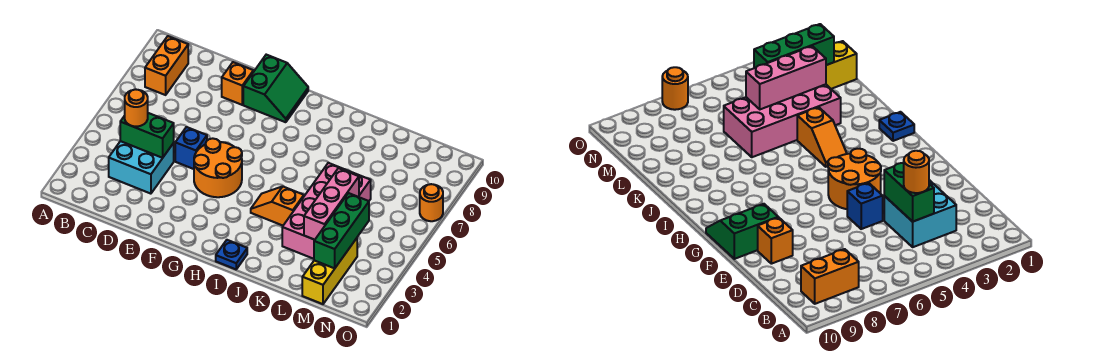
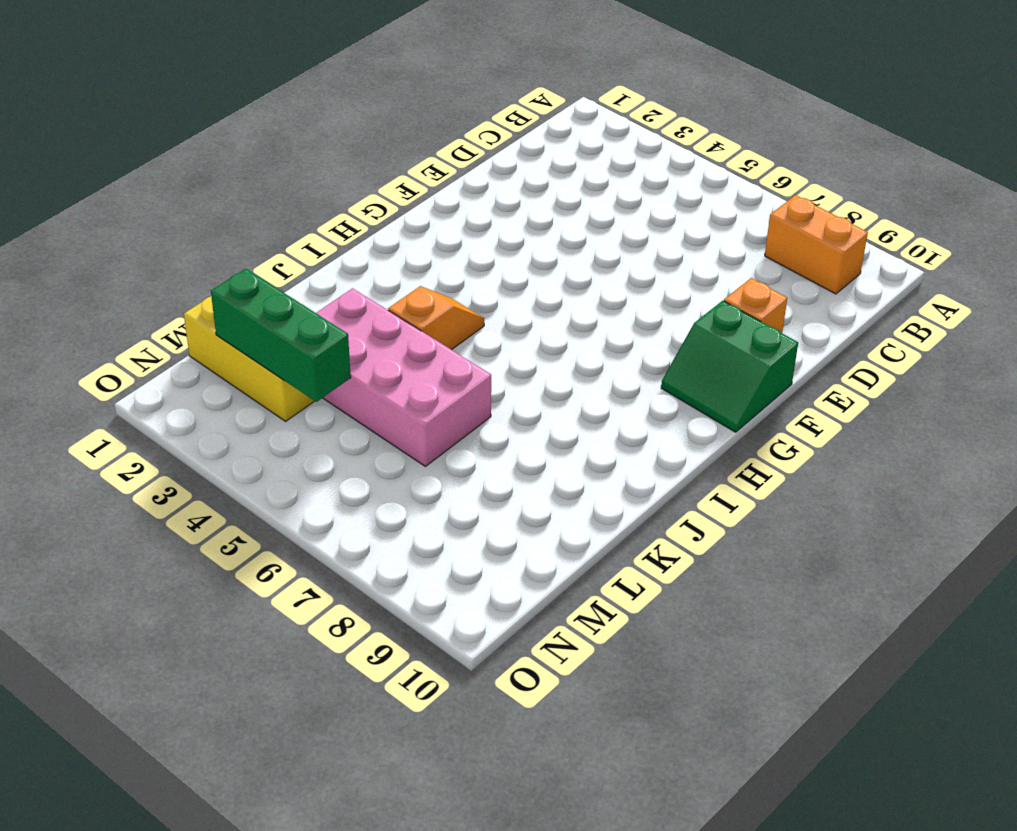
none -> cyan 2x2 brick [109,141,174,194]
none -> blue 1x1 brick [175,127,207,169]
none -> orange 2x2 round brick [194,138,242,197]

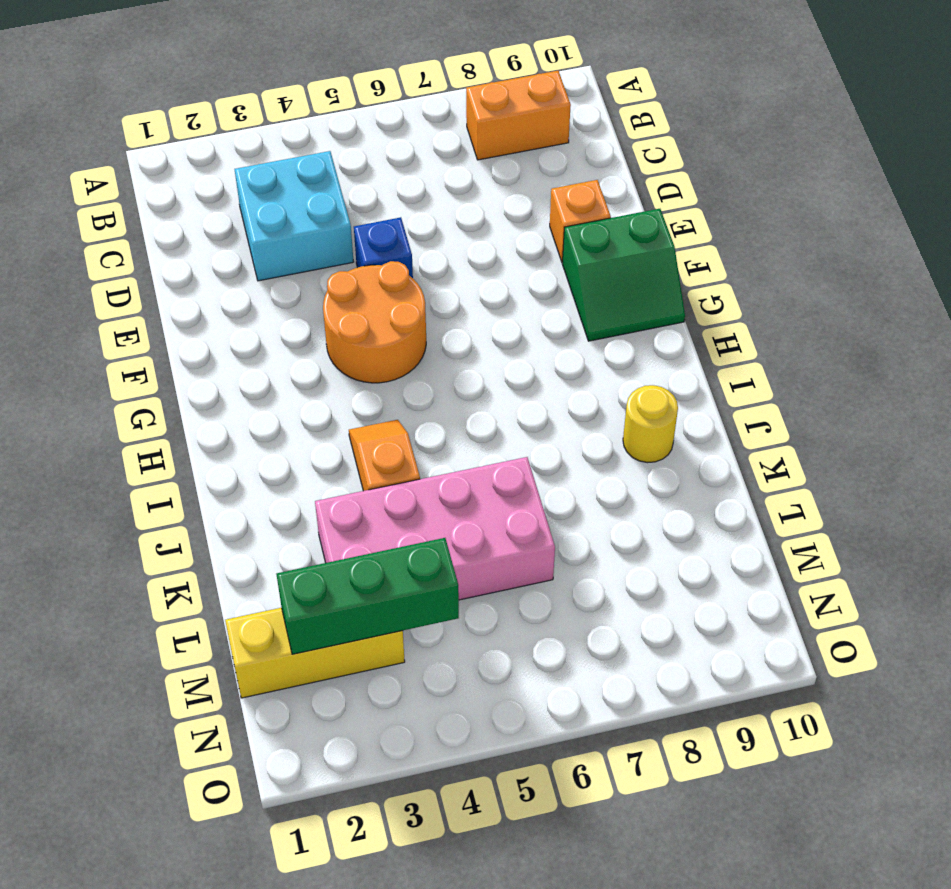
yellow 1x1 round brick [623,385,678,463] -> none
none -> blue 1x1 plate [216,240,247,269]
none -> orange 1x1 round brick [420,184,443,221]
none -> green 1x2 brick [120,113,174,158]

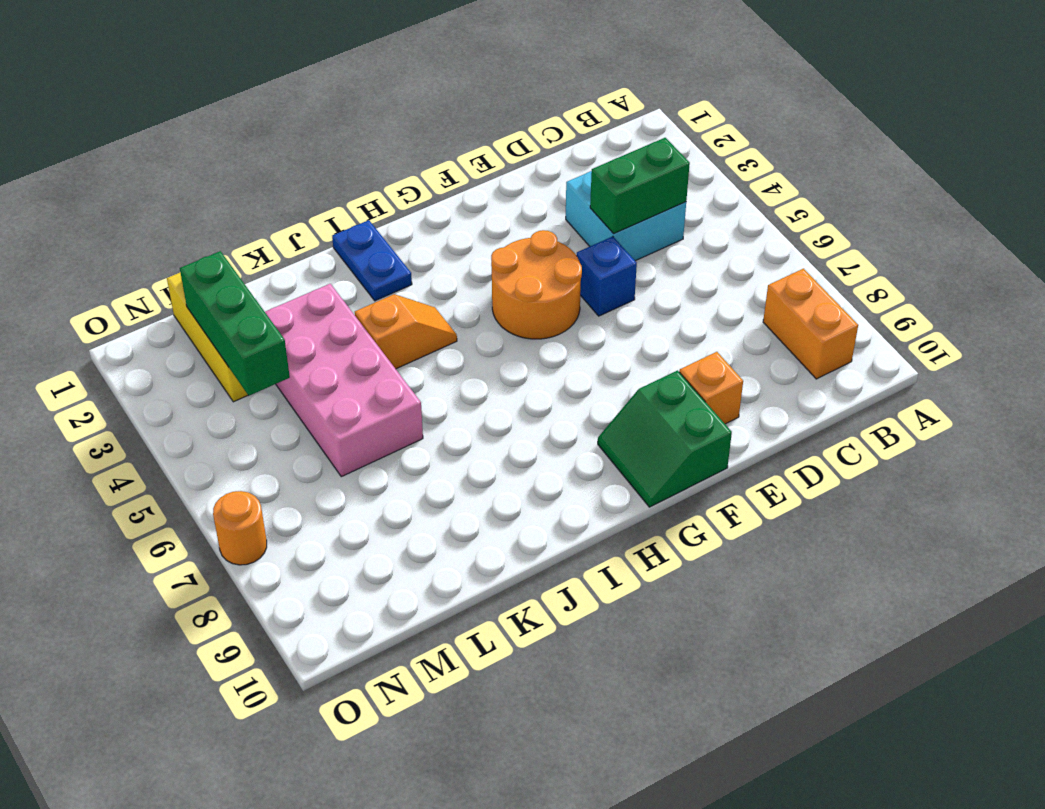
blue 1x2 plate [332,220,412,301] -> blue 1x1 plate [216,240,247,269]
none -> pink 1x3 brick [304,168,359,240]
none -> orange 1x1 round brick [125,90,148,126]

